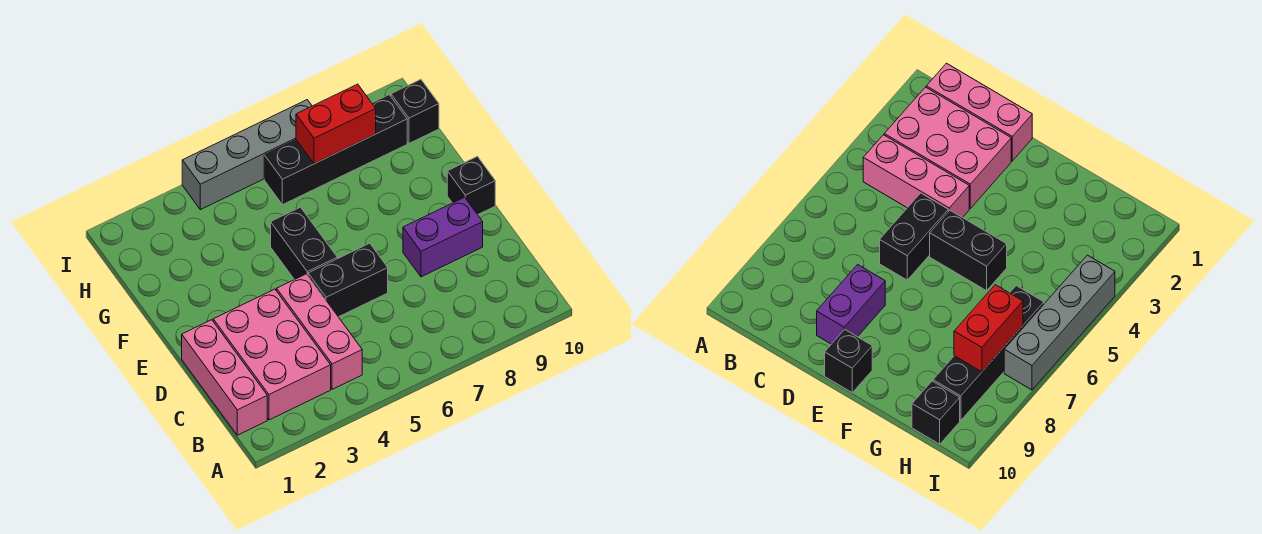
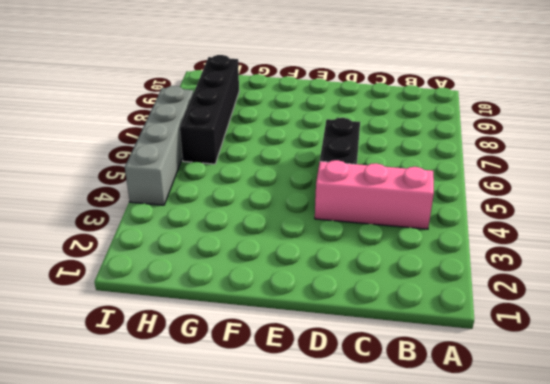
none -> pink 1x3 brick [182,320,267,435]
none -> pink 2x3 brick [213,289,331,420]

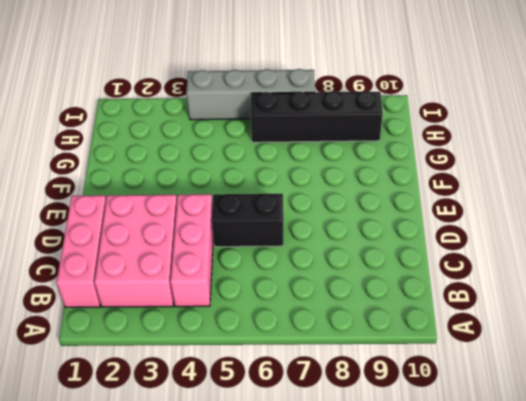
none -> purple 1x2 brick [403,197,483,277]
none -> black 1x2 brick [271,207,337,280]

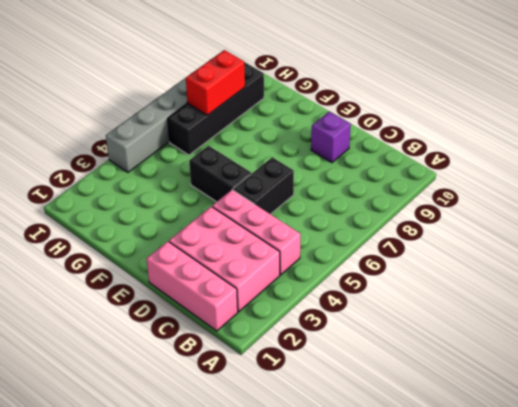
purple 1x1 brick [311,111,351,163] -> purple 1x2 brick [403,197,483,277]
none -> black 1x1 brick [447,156,495,215]
none -> black 1x1 brick [391,79,439,143]

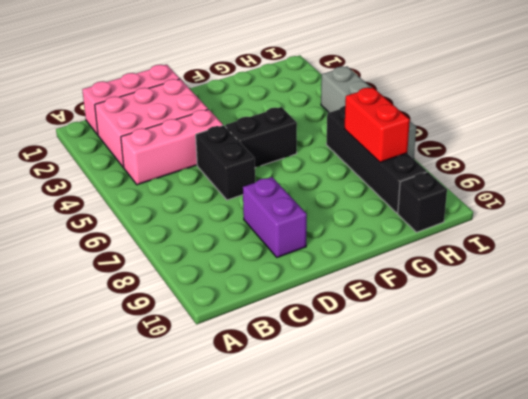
none -> black 1x1 brick [447,156,495,215]

